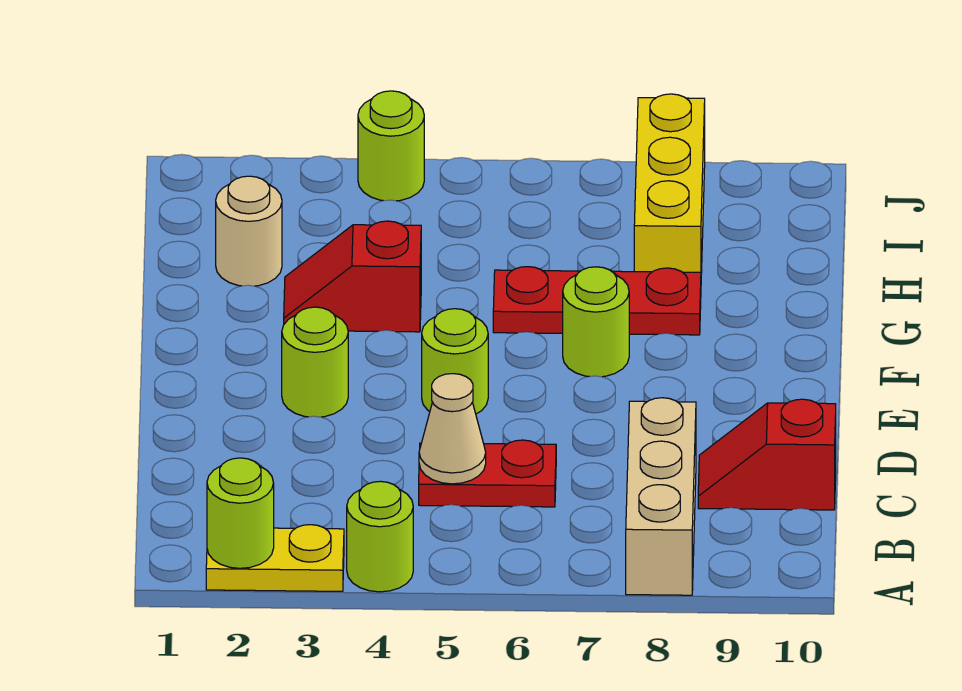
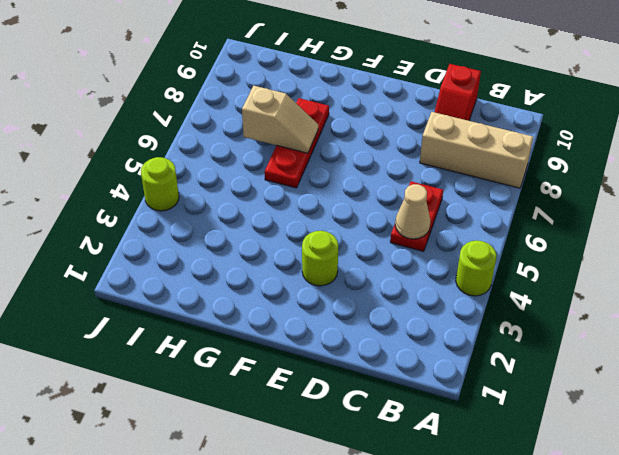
tan 1x2 slope [242,85,318,153] -> none
none -> yellow 1x2 plate [206,525,344,591]
none -> lime 1x1 round brick [422,309,488,414]
none -> lime 1x1 round brick [563,267,629,377]

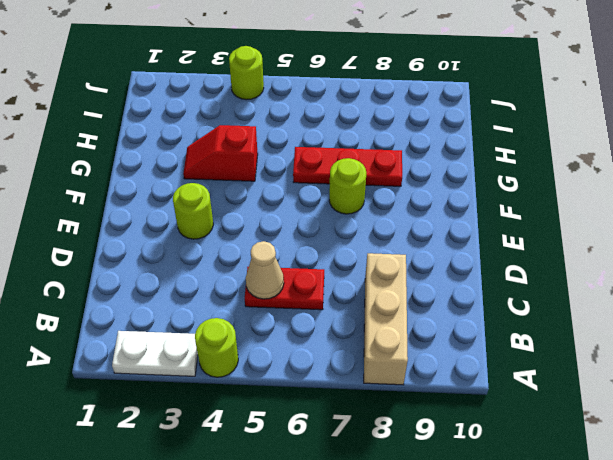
white 1x2 plate [112,331,198,376] -> yellow 1x2 plate [206,525,344,591]
none -> red 1x2 slope [698,399,836,510]
none -> lime 1x1 round brick [422,309,488,414]
none -> tan 1x1 round brick [216,176,282,286]

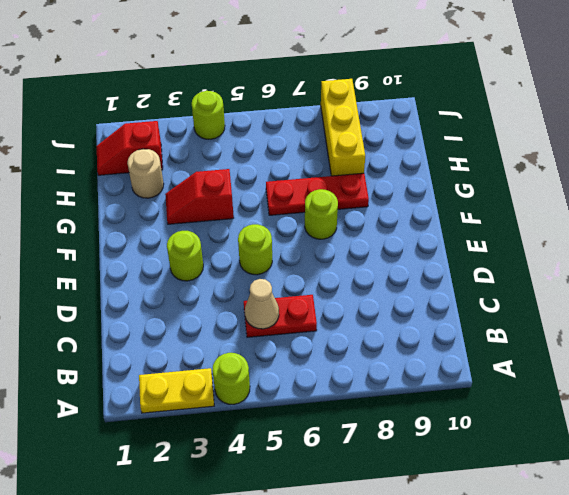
red 1x2 slope [97,121,163,175] -> red 1x2 slope moved to [698,399,836,510]
none -> tan 1x3 brick [626,398,696,595]
none -> lime 1x1 round brick [207,458,274,568]

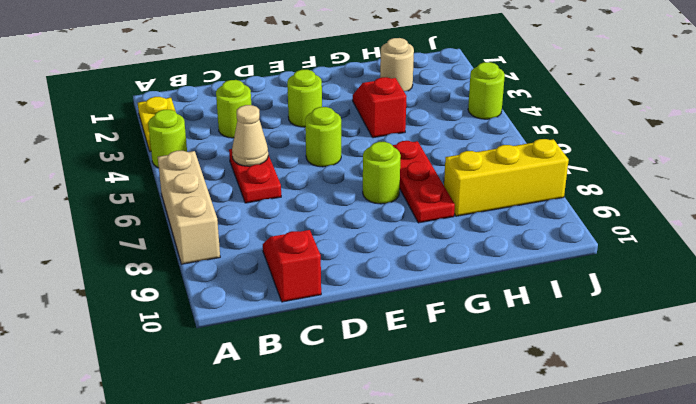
tan 1x3 brick [158,151,220,264] -> tan 1x3 brick turned to [626,398,696,595]
lime 1x1 round brick [216,80,251,138] -> lime 1x1 round brick moved to [207,458,274,568]

